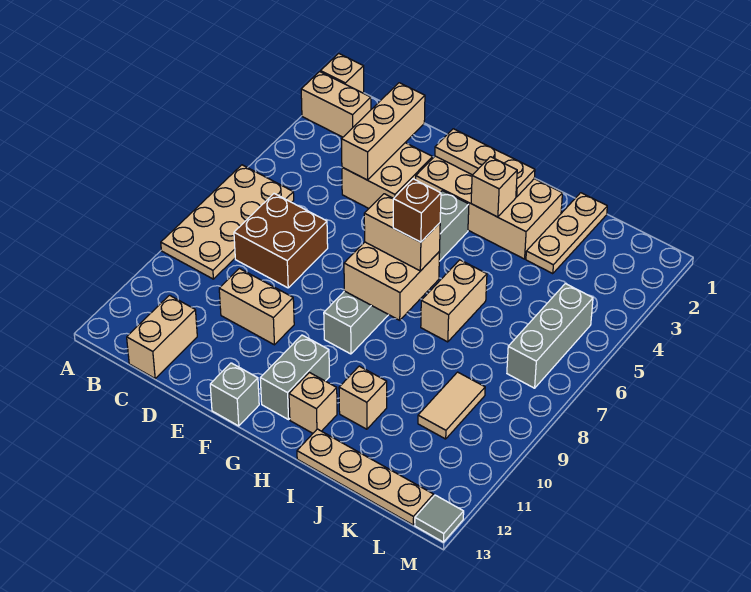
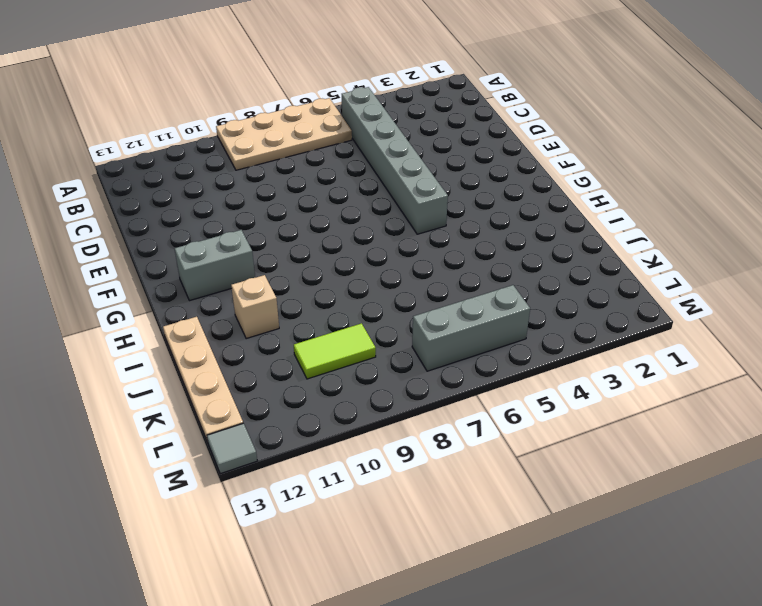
grey 1x6 brick [342,87,448,234] -> grey 1x6 brick turned to [324,191,469,354]
lime 1x2 tile [294,323,376,379] -> tan 1x2 tile [418,372,485,439]
none -> tan 1x1 brick [321,54,364,93]
none -> tan 1x2 brick [301,72,371,137]
none -> brown 2x2 brick [234,194,328,288]

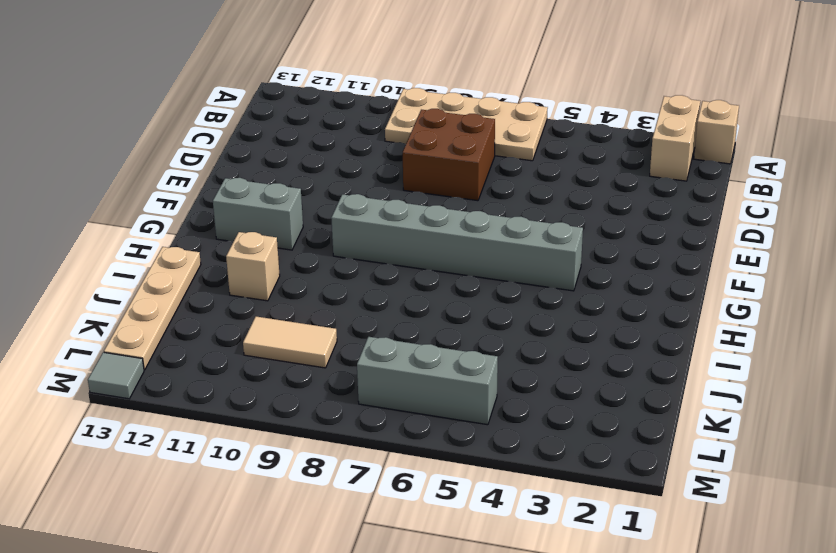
none -> tan 1x2 brick [127,295,197,378]
none -> tan 2x2 brick [342,143,433,208]
none -> tan 1x2 brick [219,269,294,345]

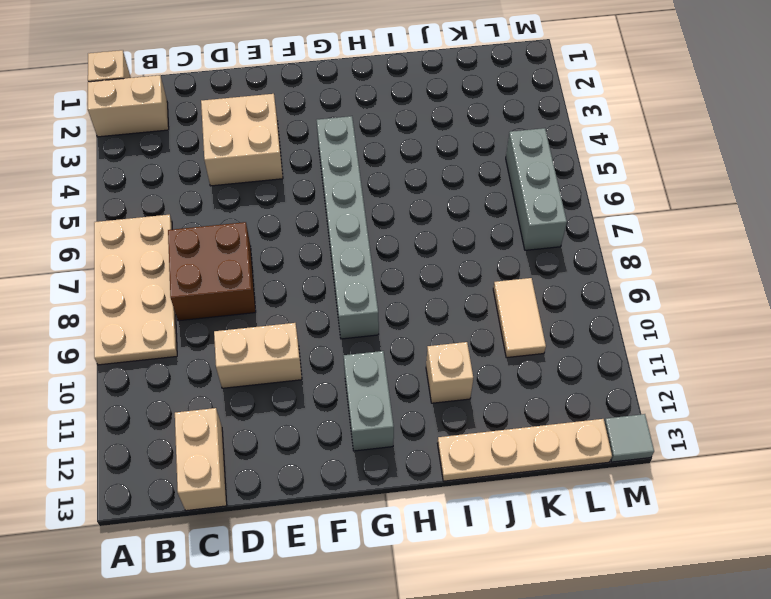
none -> tan 2x4 brick [416,156,562,259]
none -> grey 1x1 brick [210,363,259,426]
none -> tan 1x1 brick [289,372,337,433]

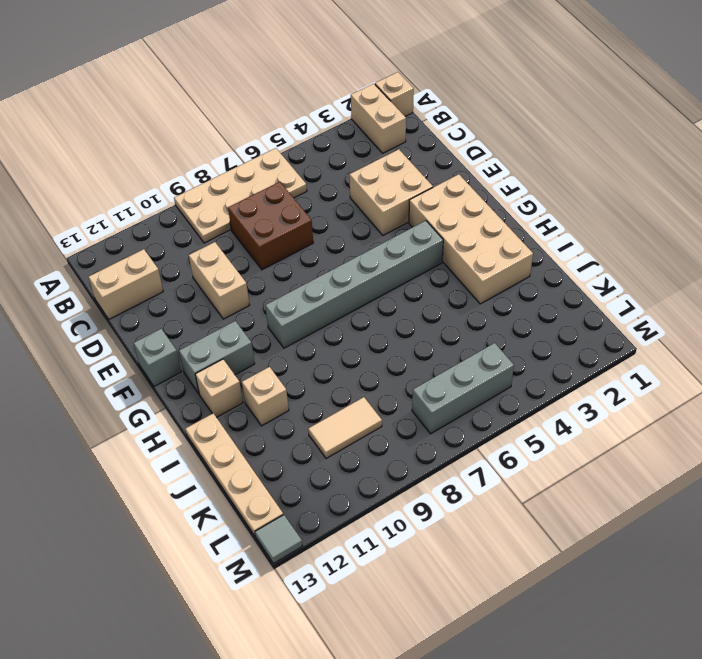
none -> tan 1x2 brick [421,260,487,342]
none -> tan 1x3 plate [526,193,607,274]
none -> tan 1x3 brick [342,83,425,180]

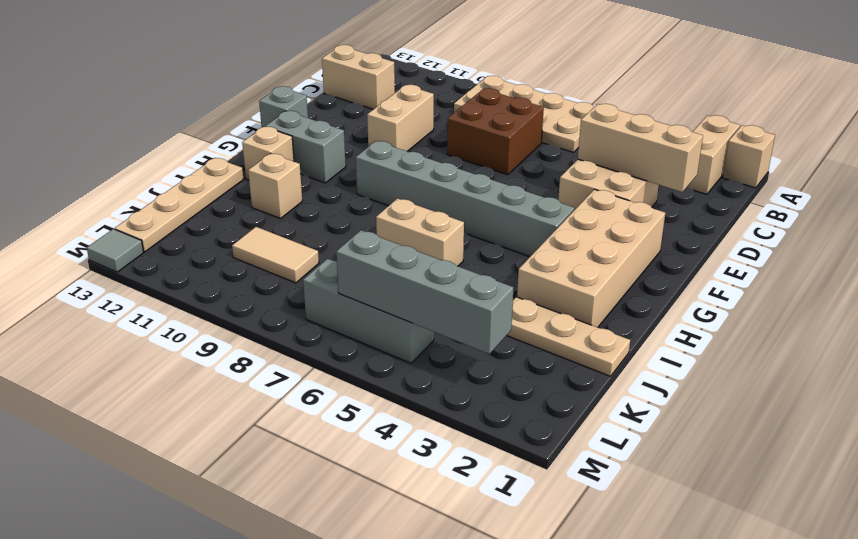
grey 1x4 brick [336,230,513,354] -> none
none -> tan 1x3 plate [435,129,535,197]
none -> tan 2x2 brick [344,242,440,320]
none -> tan 1x1 brick [471,157,517,217]

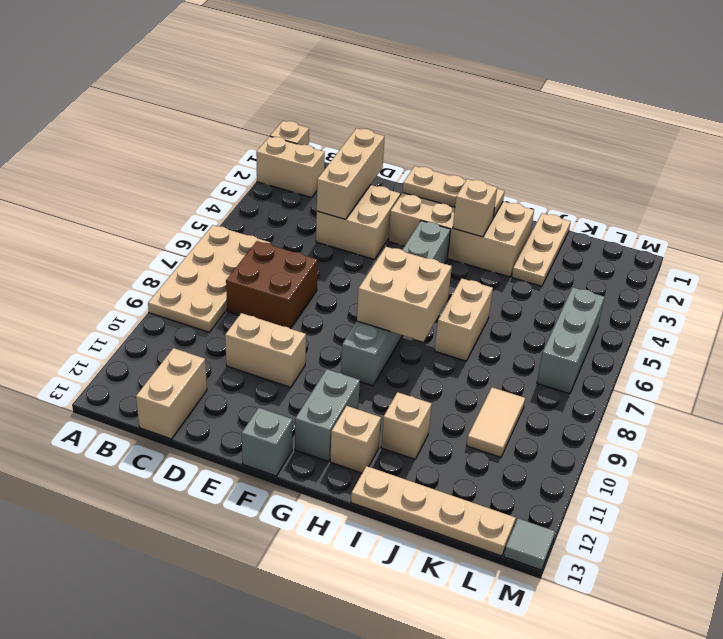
none -> tan 1x2 brick [364,194,440,271]
none -> brown 1x1 brick [393,179,441,242]

